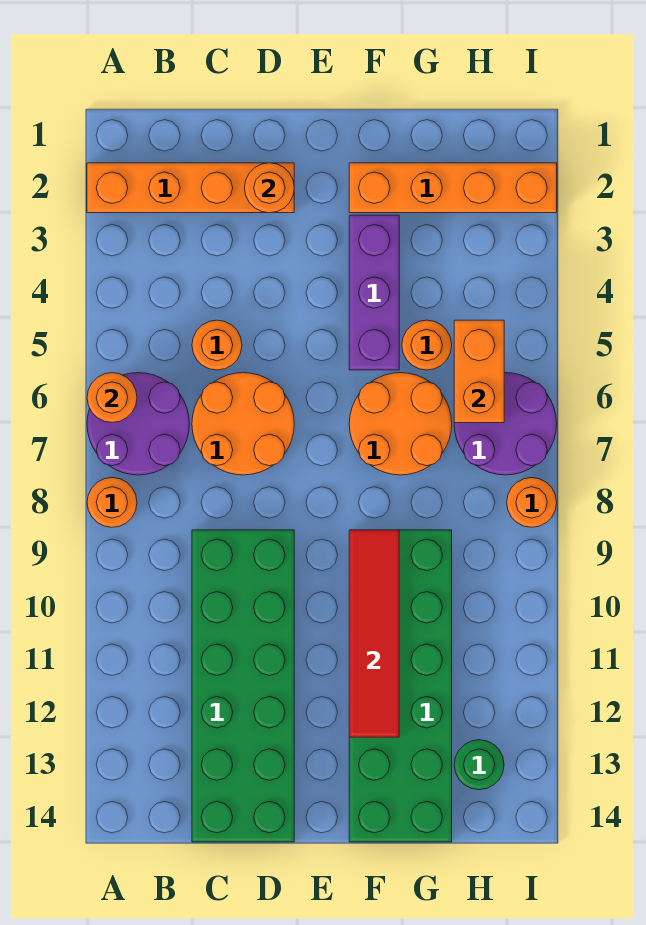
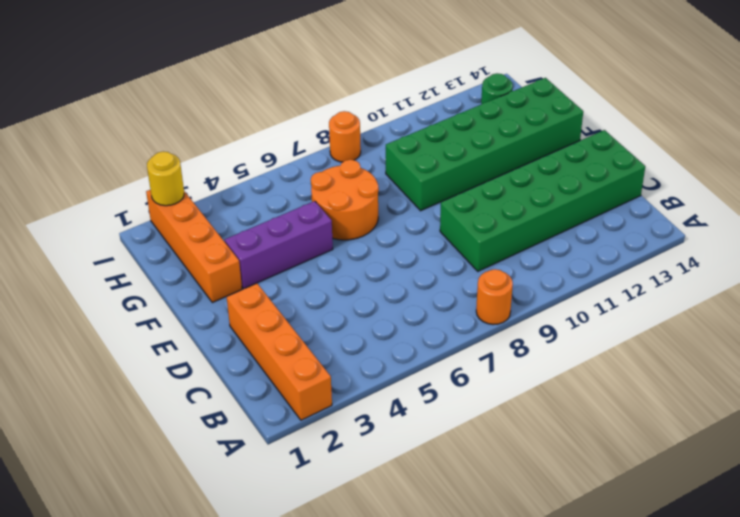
yellow 1x1 round brick [147,151,184,206] -> none
none -> purple 2x2 round brick [87,373,189,475]
none -> orange 1x1 round brick [192,320,242,370]
none -> orange 2x2 round brick [192,373,294,475]

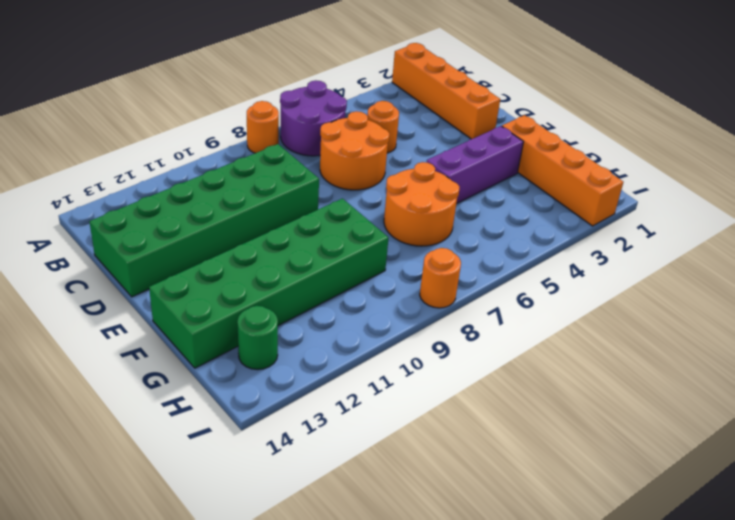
none -> orange 1x1 round brick [402,320,452,370]
none -> purple 2x2 round brick [454,373,557,475]
none -> orange 1x1 round brick [87,373,137,423]

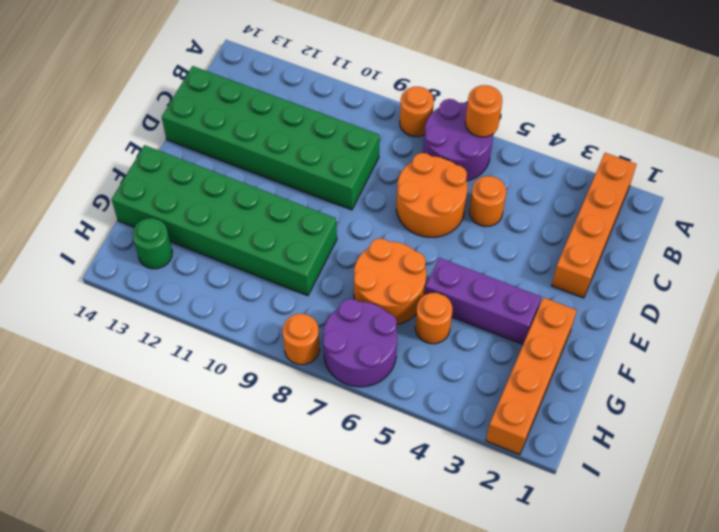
none -> orange 1x1 round brick [245,163,294,213]
none -> red 1x4 tile [349,530,399,737]
none -> orange 1x2 brick [454,320,504,423]

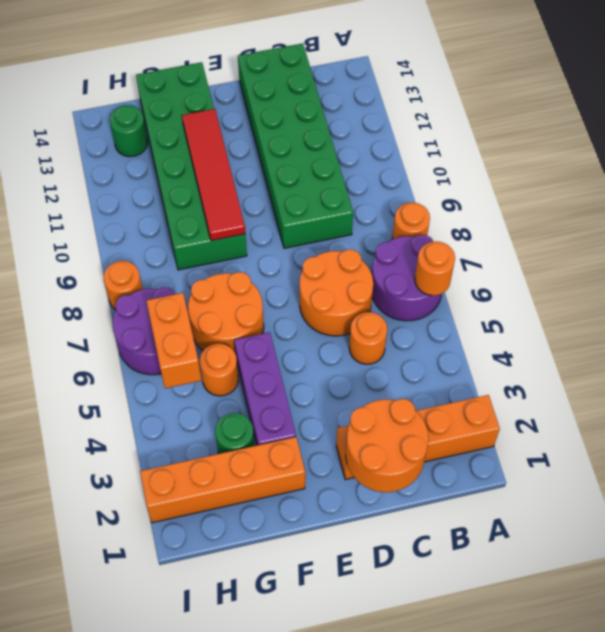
orange 2x2 round brick [346,399,429,492] -> orange 1x1 round brick [245,163,294,213]
green 1x1 round brick [215,413,254,454] -> none

